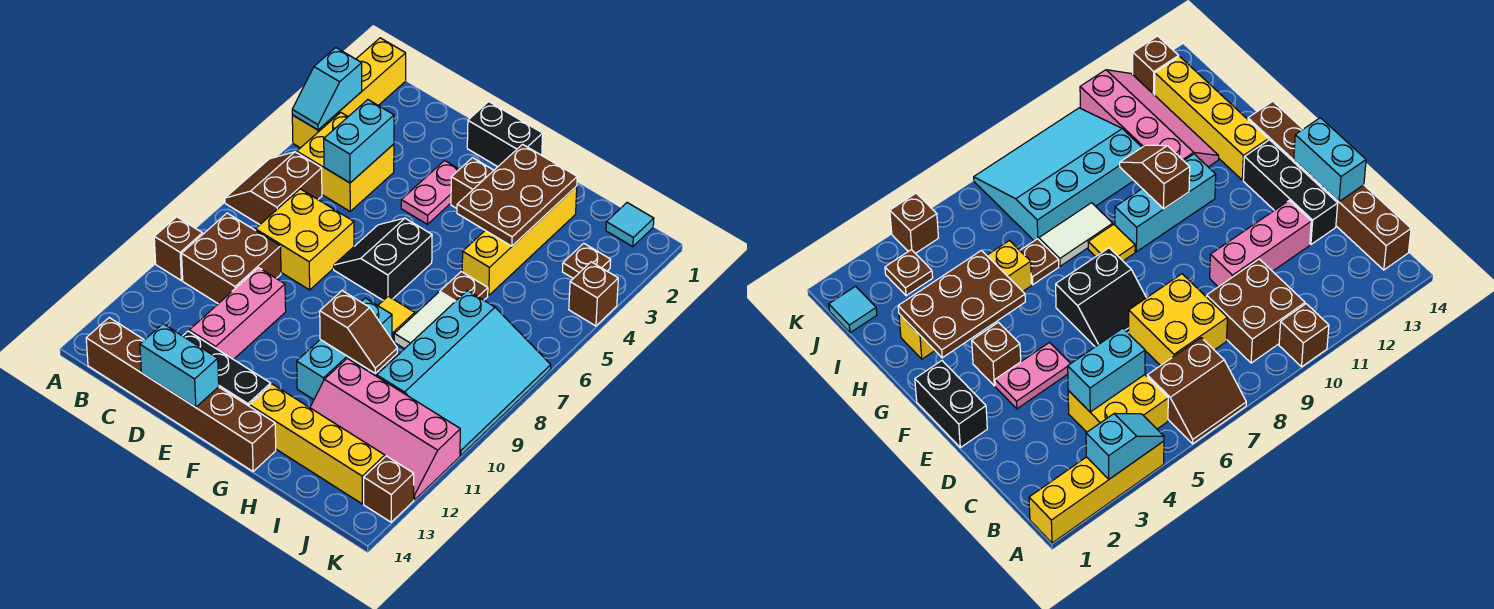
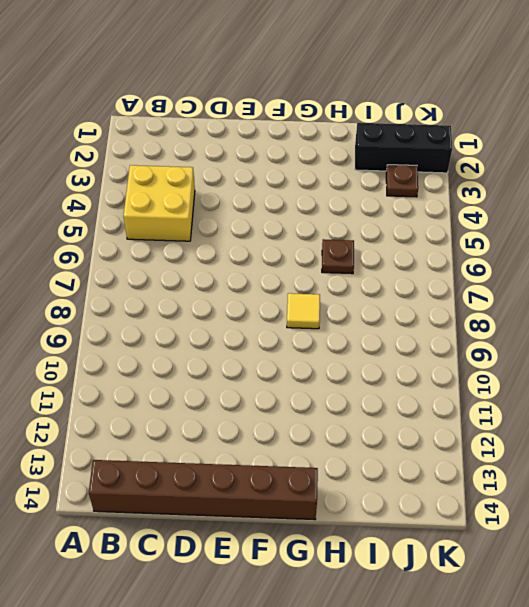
black 1x3 brick [355,123,452,173] -> black 1x3 brick moved to [183,331,271,406]
none -> yellow 1x4 brick [292,38,406,148]
none -> brown 2x2 slope [225,152,322,225]
none -> brown 1x1 brick [154,217,203,280]
none -> brown 2x2 brick [182,213,281,304]

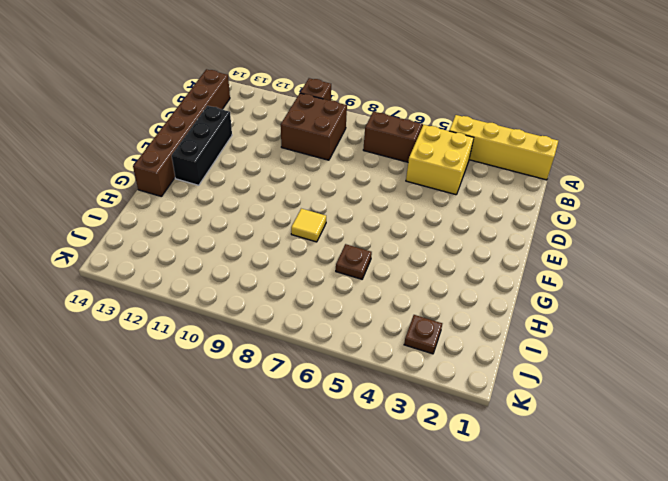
none -> yellow 2x2 brick [255,189,354,290]
none -> pink 1x3 brick [189,268,286,359]
none -> black 1x2 brick [467,102,543,167]
none -> pink 1x2 plate [401,160,459,224]

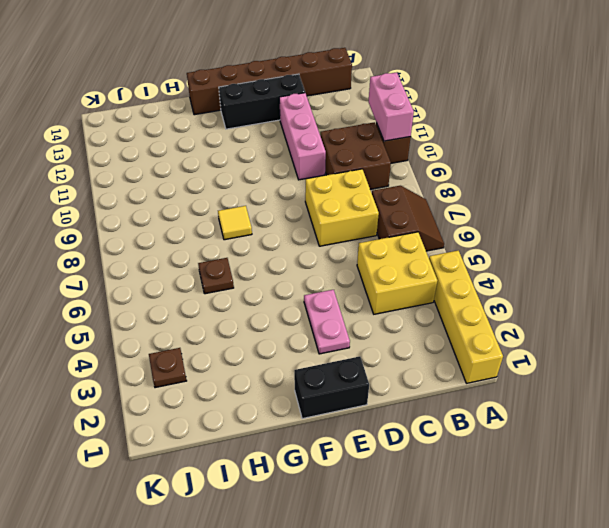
pink 1x2 brick [368,72,414,141] -> none
none -> black 2x2 slope [334,218,432,300]
none -> brown 1x1 brick [451,158,494,208]
none -> cyan 1x3 brick [297,298,392,399]
none -> yellow 1x4 brick [249,384,385,504]

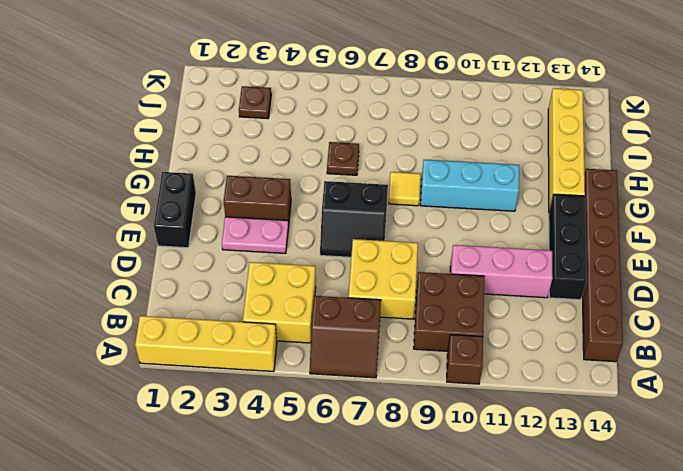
brown 1x2 brick [224,176,291,225] -> brown 1x1 brick [451,158,494,208]
none -> yellow 1x4 brick [462,186,577,295]
none -> white 1x2 tile [394,292,454,349]
none -> pink 2x4 slope [310,358,460,500]
none -> cyan 3x4 slope [377,290,551,455]

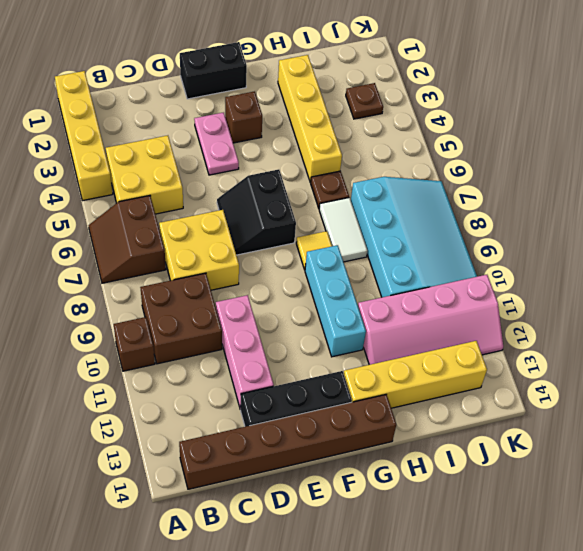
none -> cyan 1x1 tile [606,203,654,247]
none -> brown 1x1 brick [569,262,618,326]
none -> brown 1x1 brick [364,456,414,522]
none -> cyan 1x2 slope [292,48,362,130]

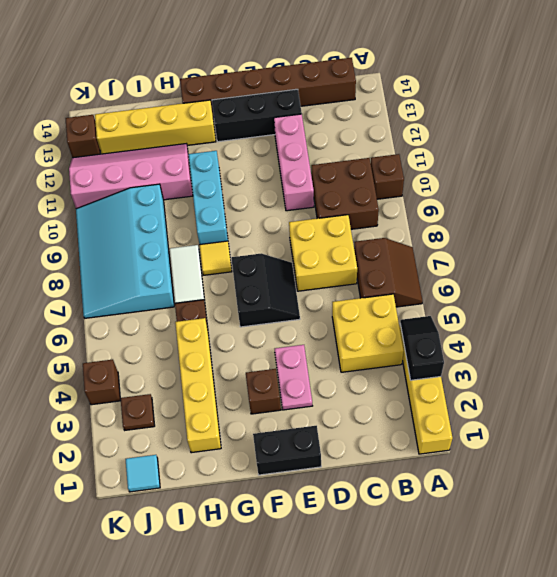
black 1x2 slope [400,316,444,380] -> cyan 1x2 slope [292,48,362,130]
none -> cyan 1x2 brick [324,100,394,183]
none -> cyan 1x2 brick [140,324,219,407]
none -> brown 2x3 plate [457,144,577,246]
none -> brown 1x2 slope [320,291,397,373]

